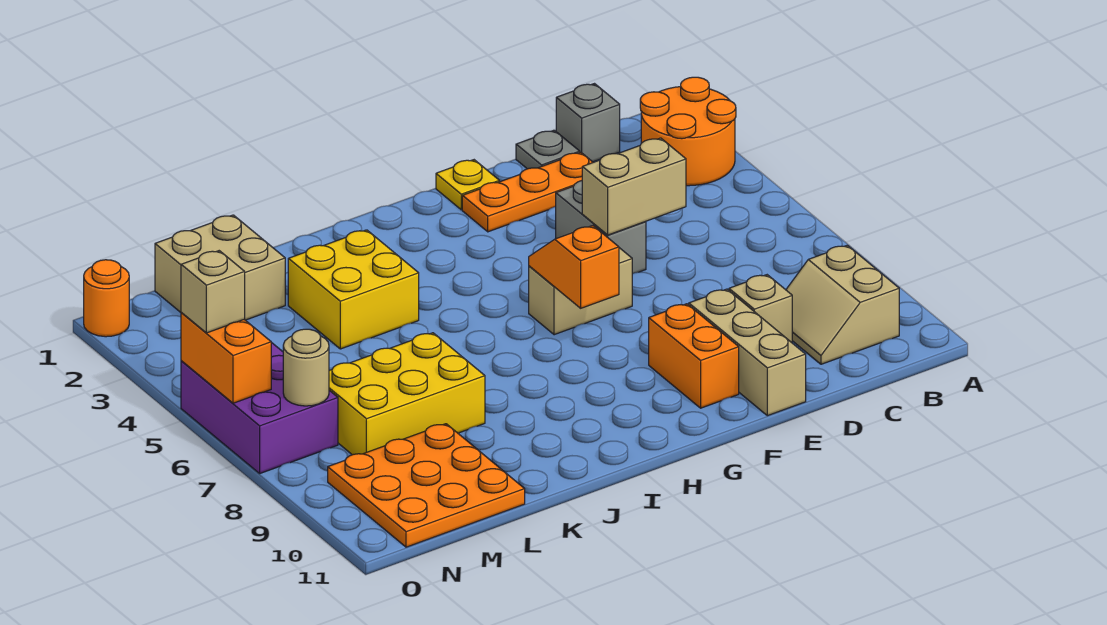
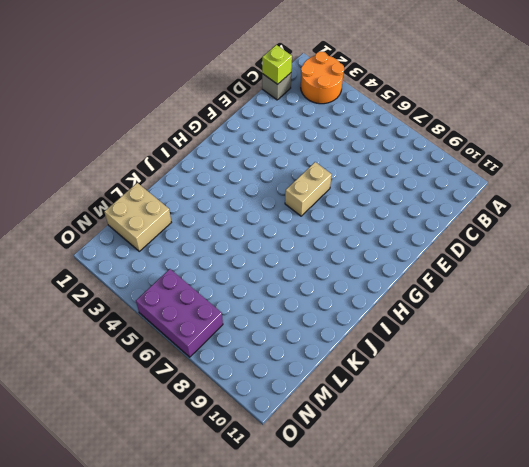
lime 1x1 brick [262,45,292,84] -> none
none -> tan 2x2 slope [786,245,899,364]
none -> grey 1x1 plate [516,130,580,169]
none -> orange 1x3 plate [462,152,593,232]

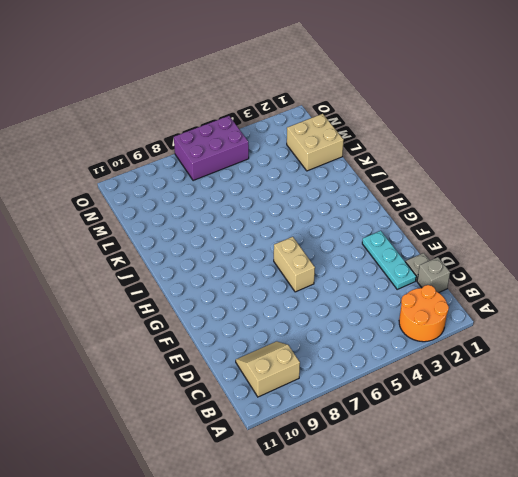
cyan 1x3 plate [362,231,416,289] -> orange 1x3 plate [462,152,593,232]
none -> tan 1x1 brick [729,275,792,343]
none -> grey 1x2 brick [556,181,646,274]
none -> tan 1x3 brick [689,289,806,416]

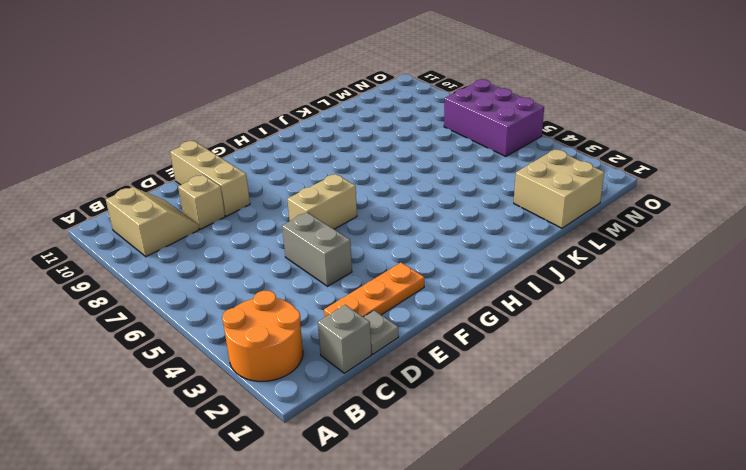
none -> yellow 1x1 plate [436,160,499,210]
none -> orange 1x2 brick [649,304,739,408]
none -> yellow 2x2 brick [288,230,419,349]

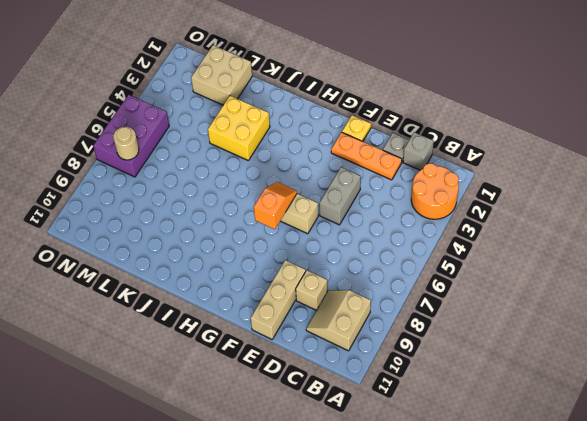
none -> orange 1x2 brick [649,304,739,408]
none -> yellow 2x3 brick [329,333,485,455]
none -> orange 3x3 plate [328,424,525,547]

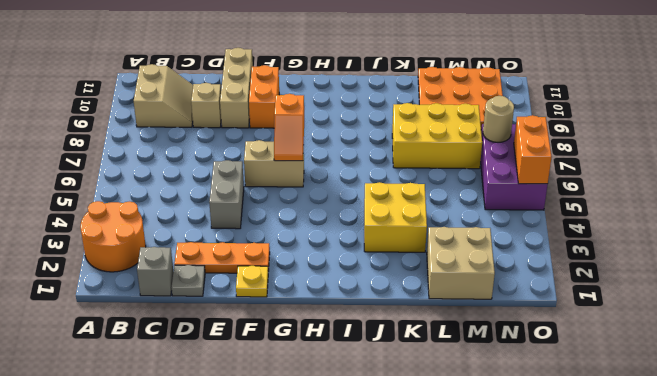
none -> orange 1x1 round brick [84,260,129,337]
none -> tan 1x2 brick [582,138,686,235]
none -> tan 1x1 brick [181,251,245,333]

